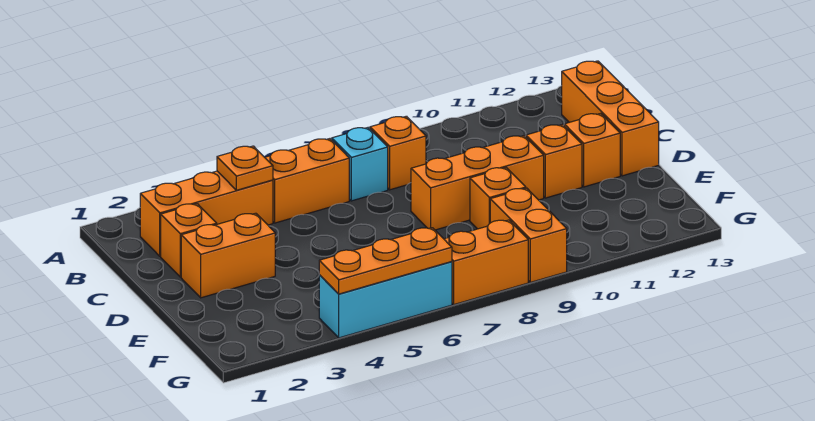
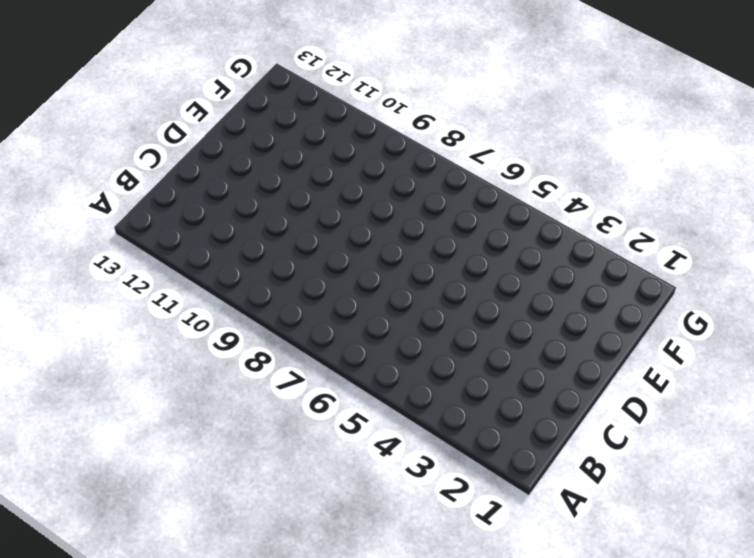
none -> orange 1x3 brick [140,171,273,256]
none -> orange 1x2 brick [265,139,349,223]
none -> cyan 1x1 brick [332,128,388,201]

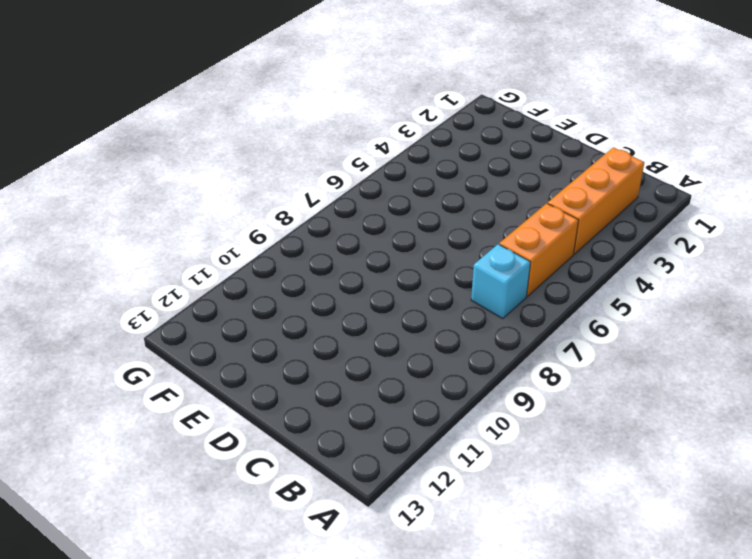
none -> orange 1x1 brick [370,116,426,190]
none -> orange 1x3 brick [562,61,659,176]
none -> orange 1x1 brick [161,204,217,277]

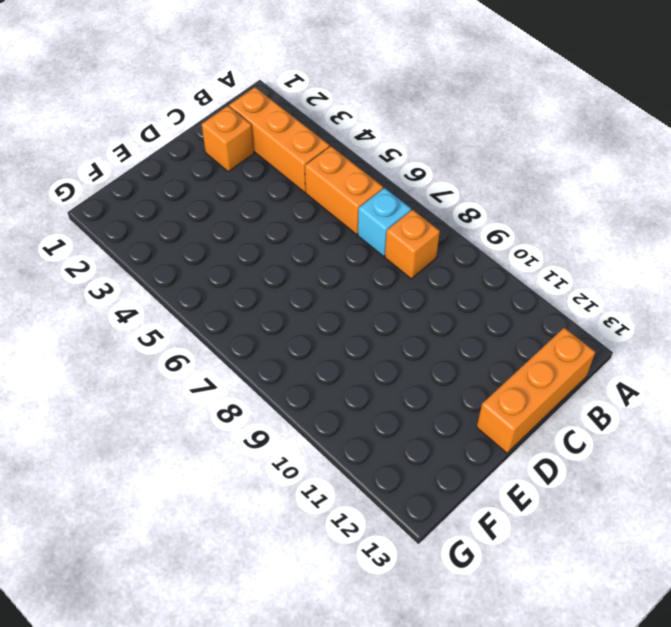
none -> orange 1x2 brick [181,213,275,298]
none -> orange 1x3 brick [411,136,544,230]
none -> orange 1x1 brick [526,125,582,198]

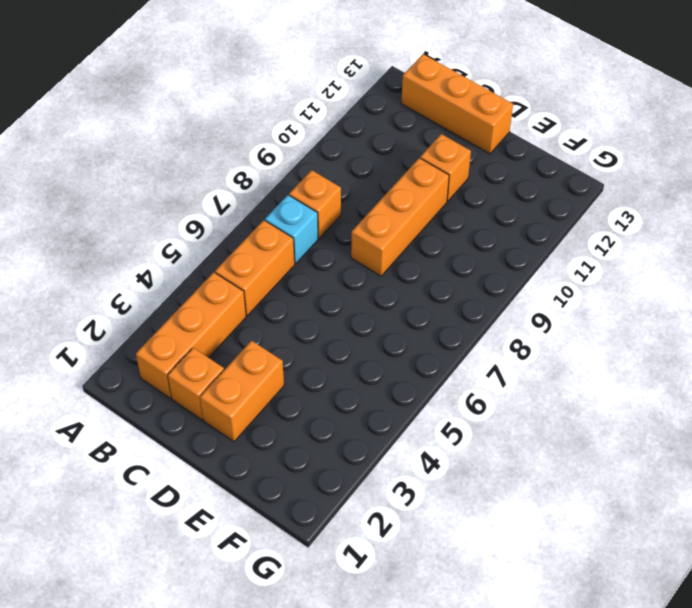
none -> orange 1x1 brick [564,113,620,187]
none -> orange 1x1 brick [470,168,526,229]
none -> orange 1x2 brick [490,188,567,282]

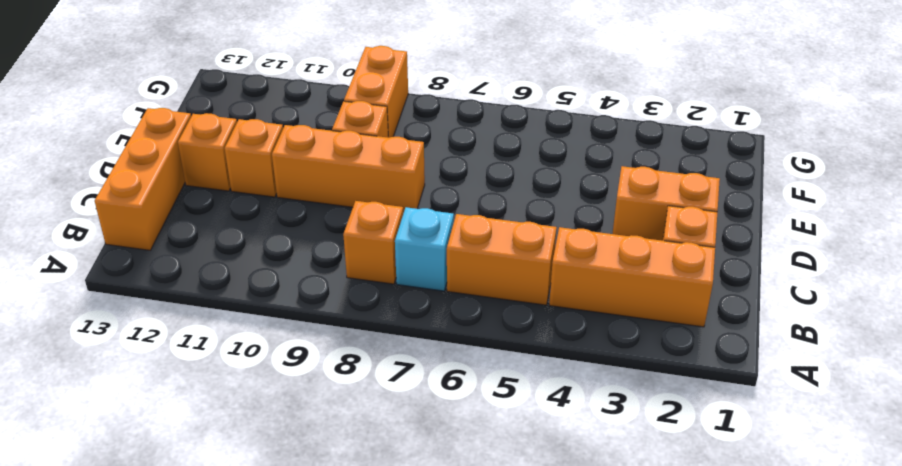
none -> cyan 1x3 brick [319,262,452,338]
none -> orange 1x2 brick [444,220,528,304]
none -> orange 1x1 plate [217,146,273,190]

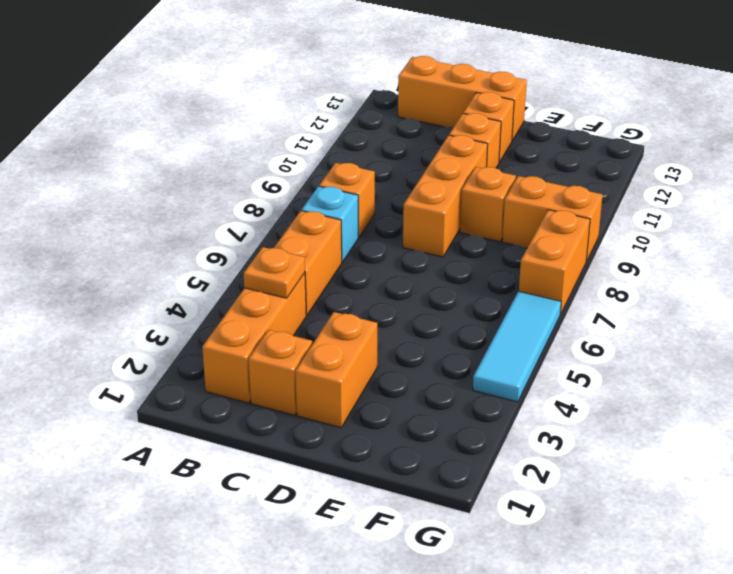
cyan 1x3 tile [473,291,561,402] -> cyan 1x3 brick [319,262,452,338]
none -> orange 1x3 plate [319,228,452,294]

